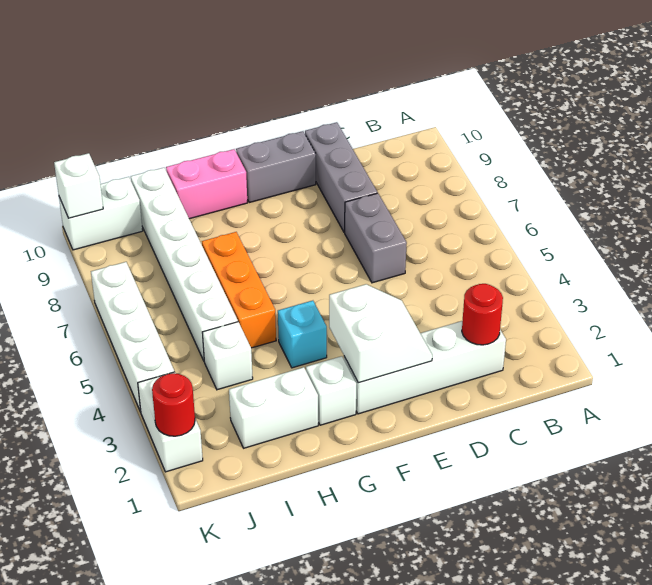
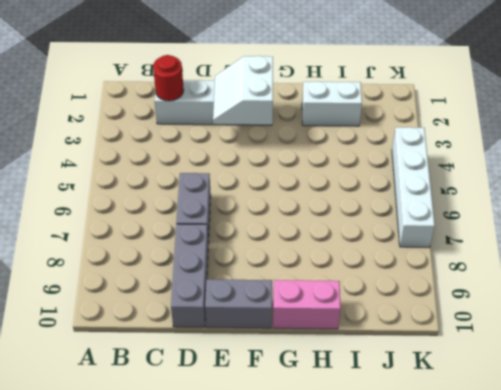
none -> white 1x1 brick [306,356,356,425]
none -> cyan 1x1 brick [278,301,327,368]
none -> orange 1x3 brick [202,232,276,348]

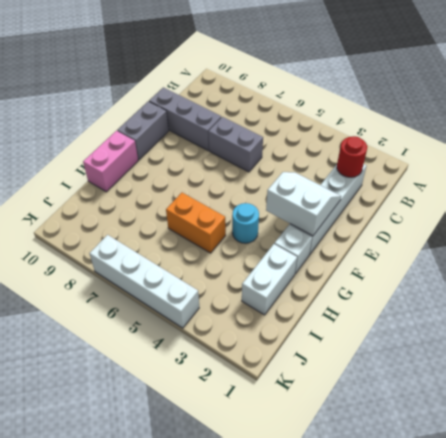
cyan 1x1 round brick [232,203,259,243] -> cyan 1x1 brick [278,301,327,368]
orange 1x2 brick [166,193,226,253] -> orange 1x3 brick [202,232,276,348]
none -> white 1x1 brick [202,322,253,390]
none -> white 1x6 brick [131,168,238,361]
none -> white 1x2 brick [59,177,143,250]

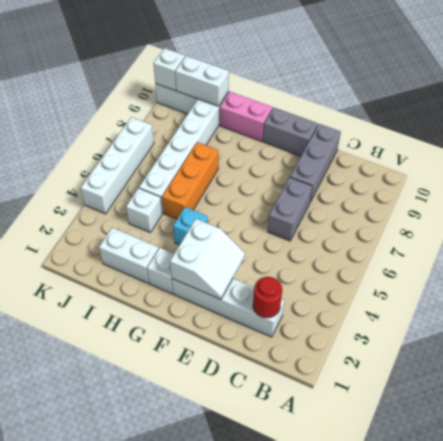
white 1x2 brick [175,56,229,106] -> white 1x2 brick turned to [138,372,203,472]
none -> red 1x1 round brick [152,373,195,436]

